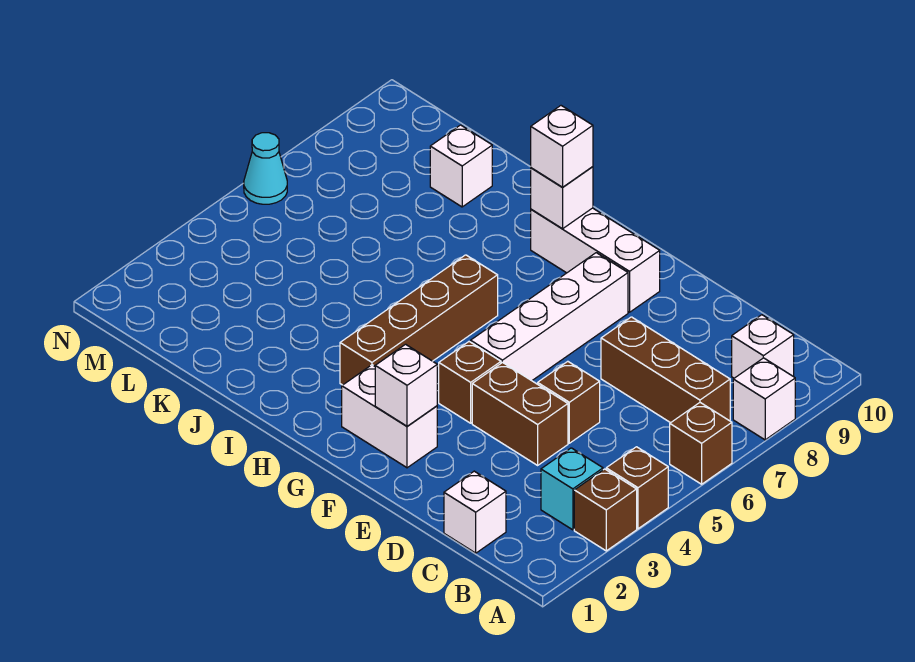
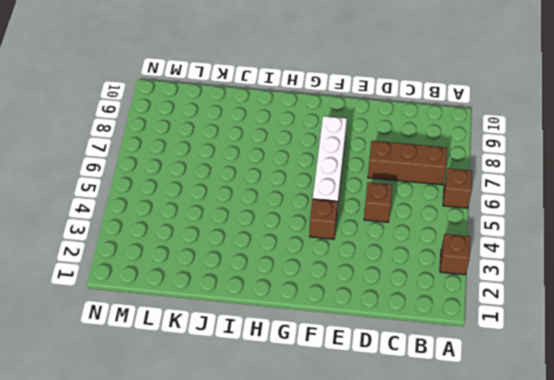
none -> brown 1x1 brick [606,447,668,529]
none -> white 1x1 brick [733,358,795,440]
none -> cyan 1x1 brick [541,448,603,530]

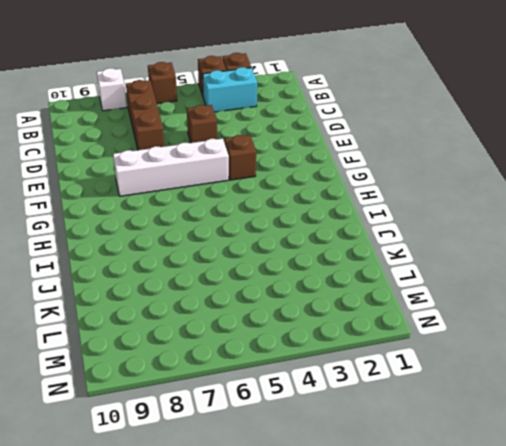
cyan 1x2 brick [203,67,257,112] -> cyan 1x1 brick [541,448,603,530]
none -> white 1x1 brick [732,315,794,378]
none -> white 1x1 brick [444,471,506,553]
none -> brown 1x2 brick [472,362,568,465]

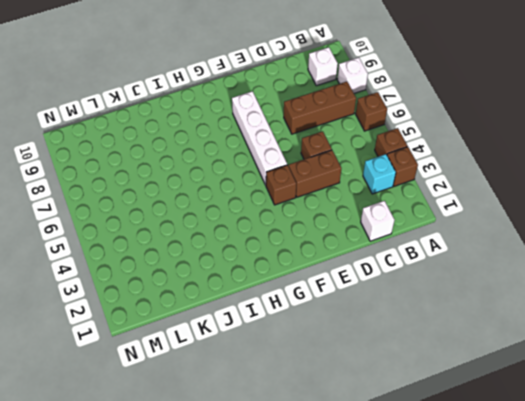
none -> white 1x2 brick [342,365,437,468]
none -> white 1x3 brick [531,208,660,312]
none -> brown 1x4 brick [340,255,498,385]

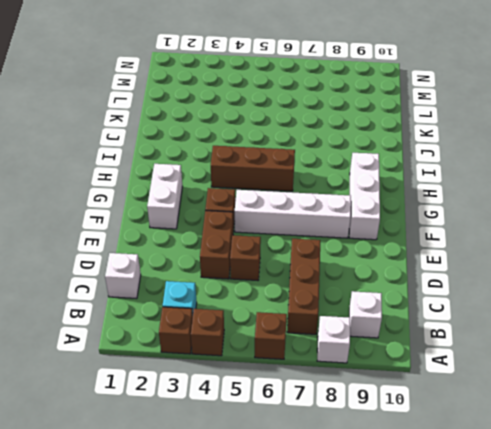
brown 1x3 brick [211,146,295,191] -> brown 1x4 brick [340,255,498,385]
none -> white 1x1 brick [430,125,492,207]
none -> cyan 1x1 cone [244,133,287,204]
none -> white 1x1 brick [375,344,437,426]

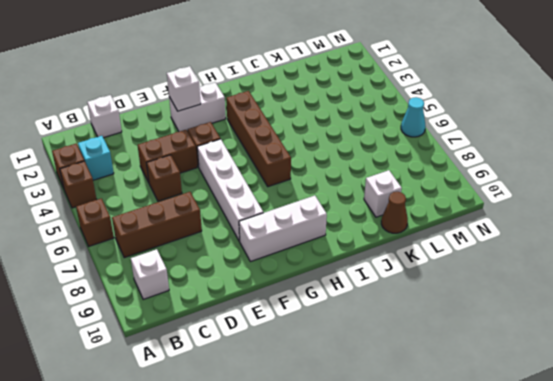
brown 1x1 cone [381,192,408,233] -> none
none -> white 1x1 brick [733,358,795,440]
none -> white 1x1 brick [531,167,593,229]
none -> white 1x1 brick [531,106,593,187]

